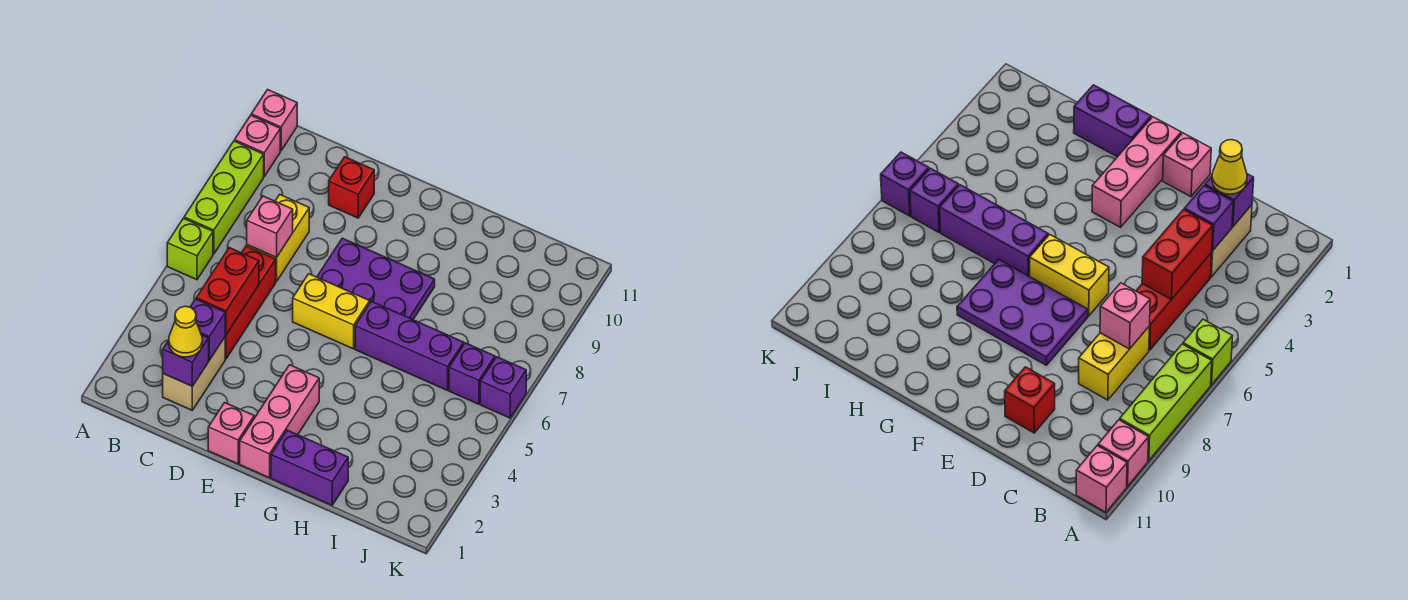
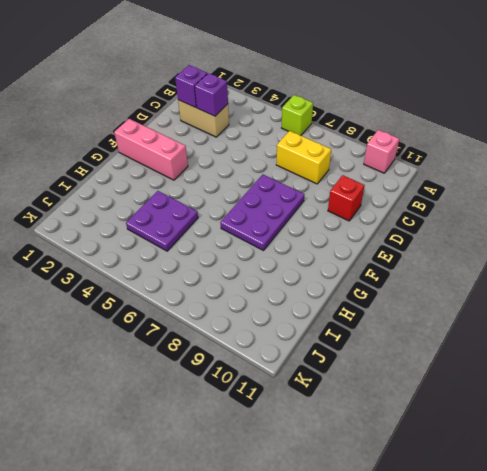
purple 2x2 plate [126,191,198,251] -> none
none -> lime 1x3 brick [184,141,264,254]
none -> pink 1x1 brick [251,90,297,151]
none -> red 1x3 brick [225,246,276,359]

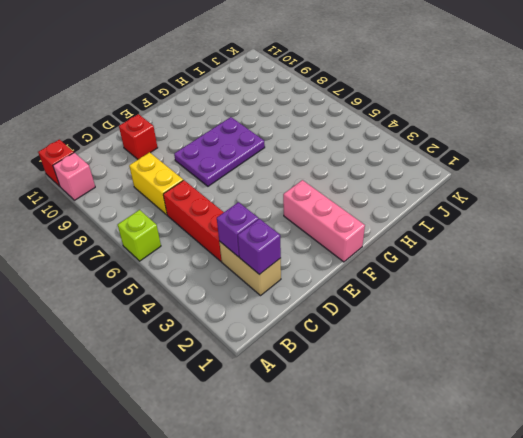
red 1x1 brick [38,140,74,186] -> pink 1x1 brick [251,90,297,151]
none -> lime 1x3 brick [184,141,264,254]
none -> pink 1x1 brick [208,403,254,464]
none -> yellow 1x2 brick [293,274,370,349]

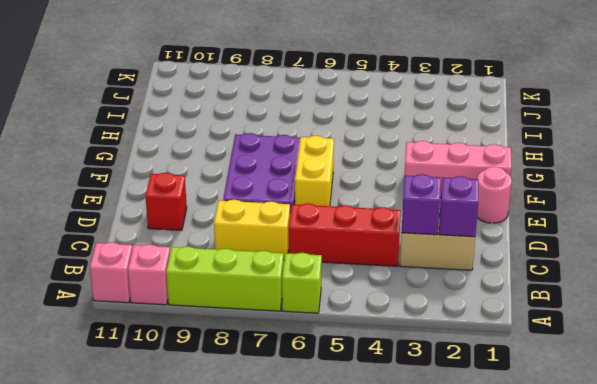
pink 1x1 round brick [477,167,512,223] -> pink 1x1 brick [208,403,254,464]
none -> purple 1x2 brick [271,430,348,505]
none -> purple 1x3 brick [355,301,464,390]
none -> purple 1x1 brick [449,343,495,404]

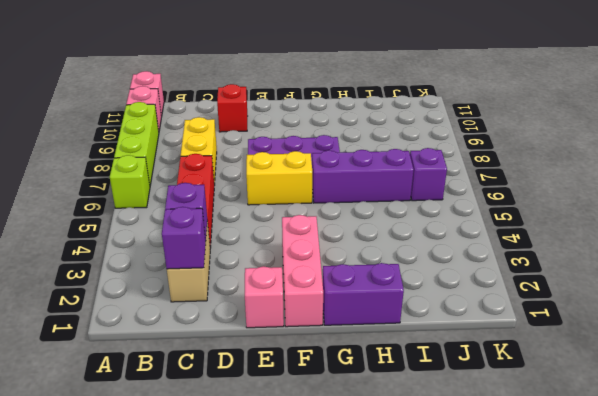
none -> purple 1x1 brick [480,357,526,418]
none -> red 1x2 brick [196,248,259,335]
none -> pink 1x1 brick [247,196,293,258]

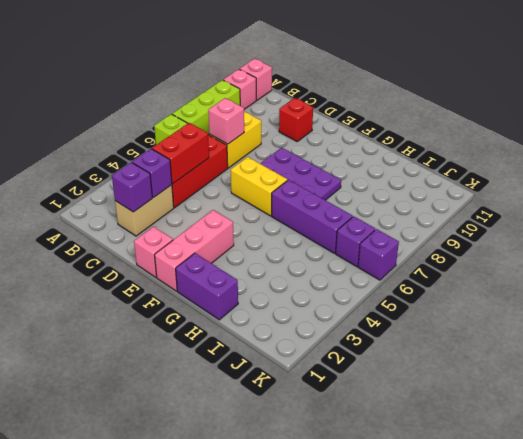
none -> yellow 1x1 cone [169,306,202,357]

